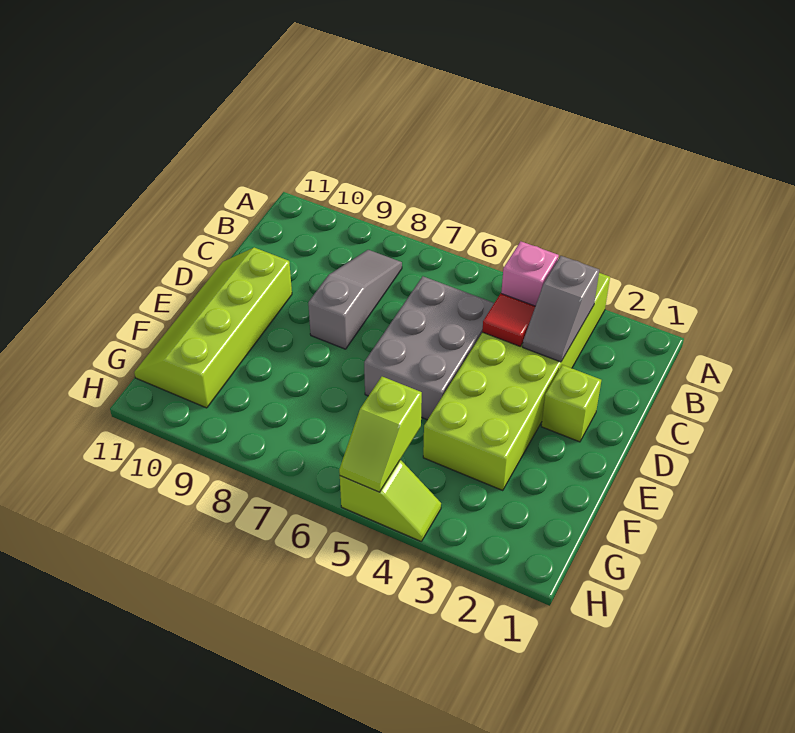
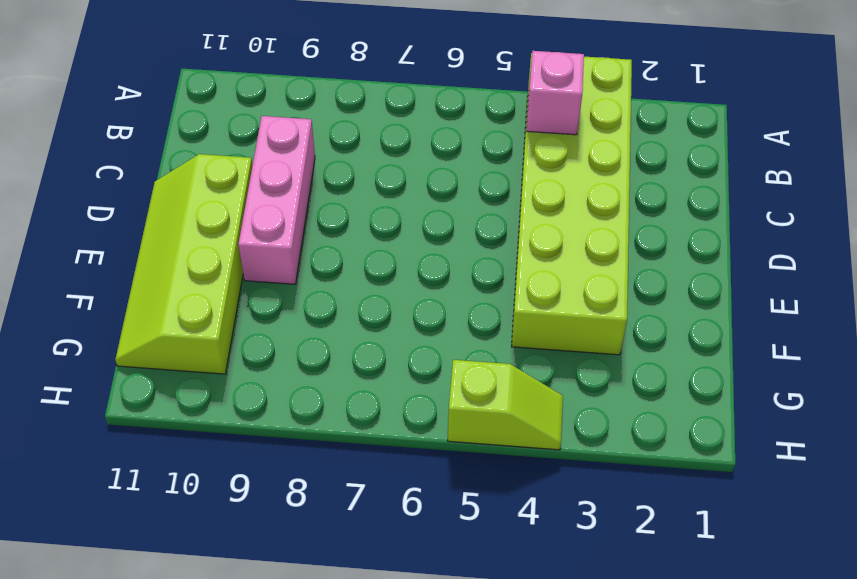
pink 1x3 brick [238,116,315,284] -> none
none -> grey 1x3 slope [308,250,402,349]
none -> grey 2x3 brick [364,276,494,420]

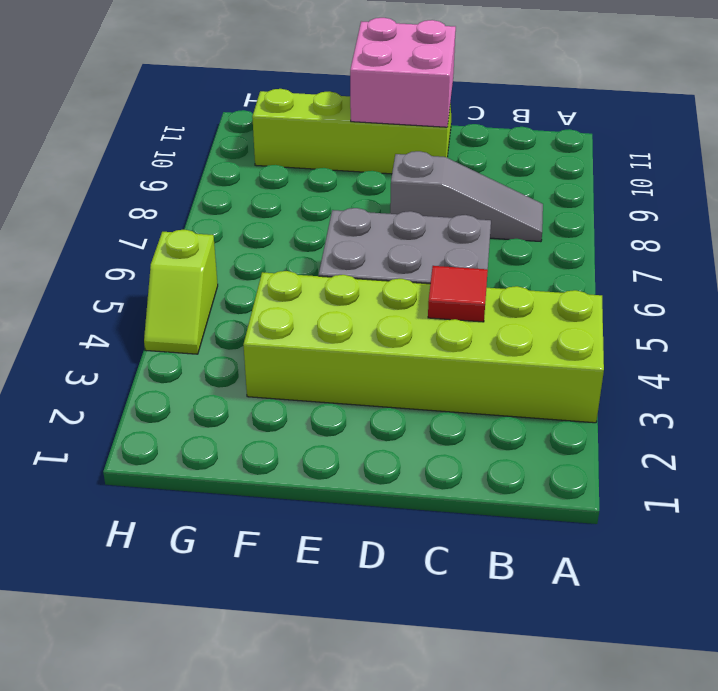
pink 2x2 brick [350,18,456,127] -> none
none -> lime 1x1 brick [541,365,601,442]
none -> grey 1x2 slope [522,256,599,362]

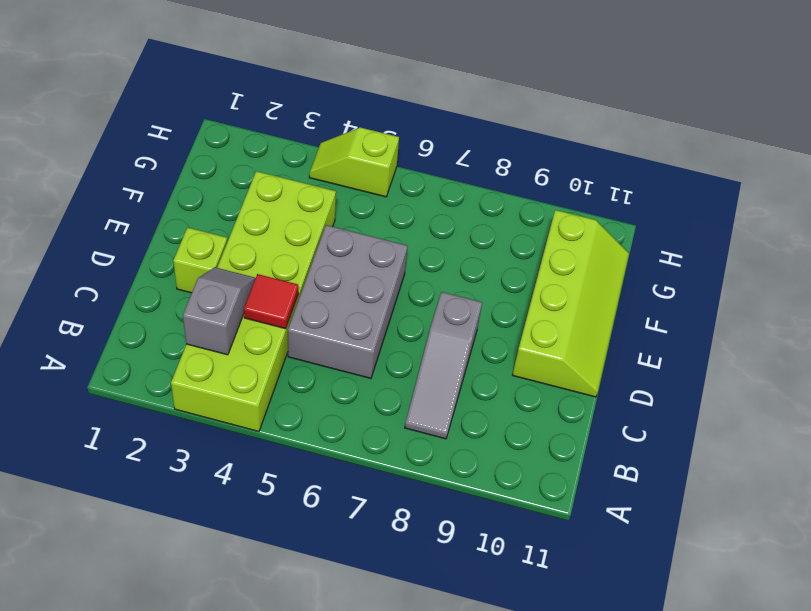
none -> pink 1x1 brick [501,241,559,306]
none -> lime 1x2 slope [339,377,422,492]

